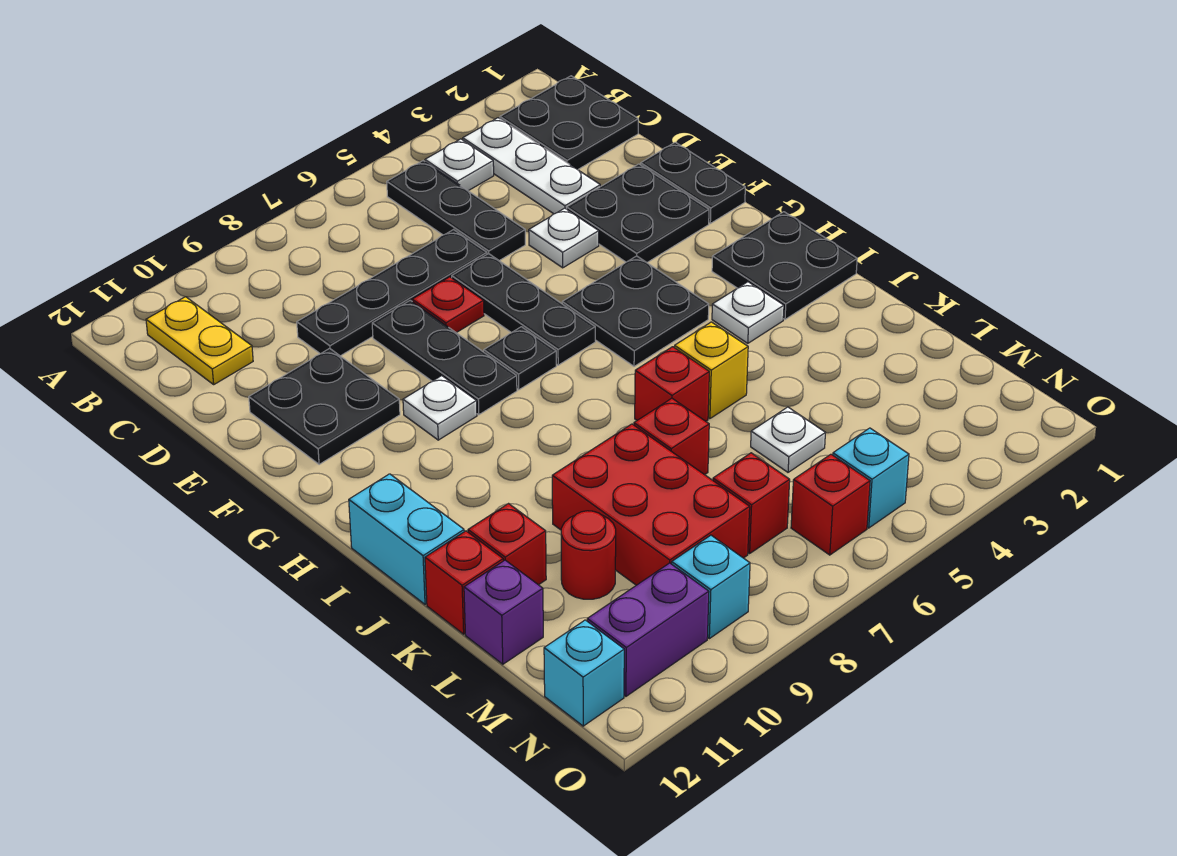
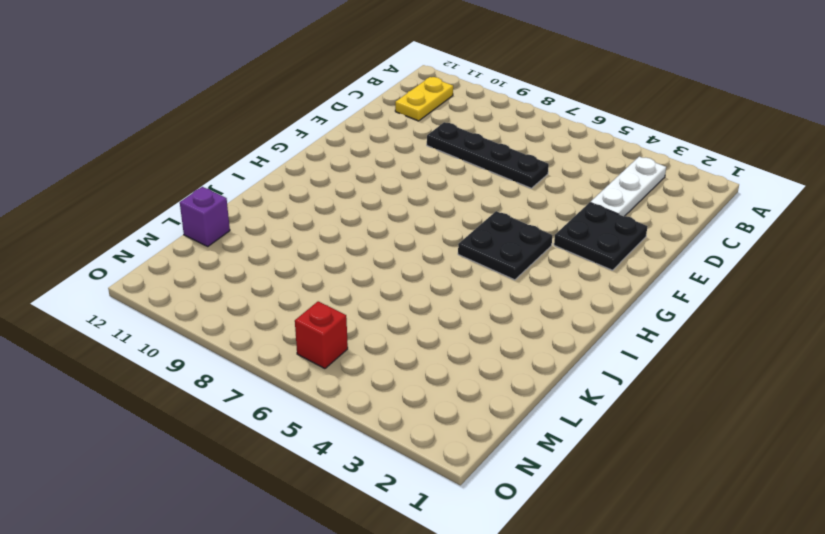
none -> black 2x2 plate [500,76,638,170]
none -> white 1x1 plate [425,139,494,191]
none -> black 1x3 plate [387,161,525,261]
none -> black 1x2 plate [641,142,745,223]

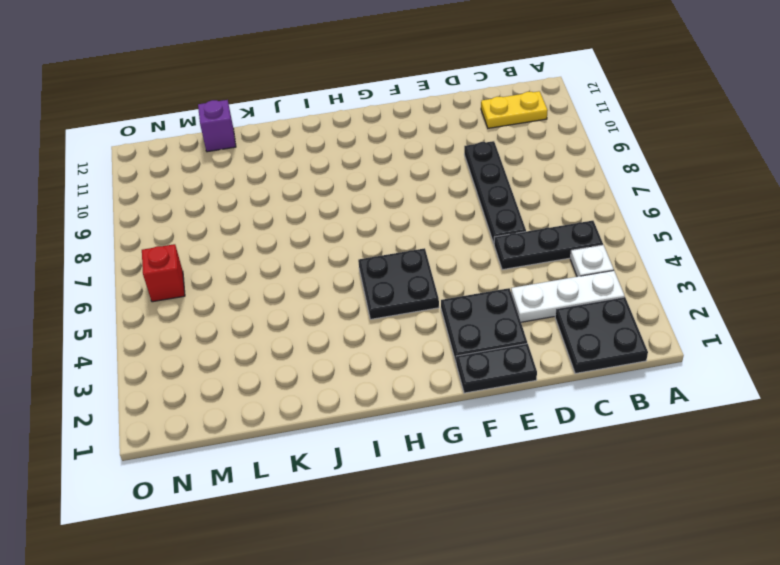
none -> white 1x1 plate [529,208,599,268]
none -> black 1x3 plate [452,254,595,365]
none -> red 1x1 plate [412,277,484,333]
none -> black 1x3 plate [372,300,517,415]

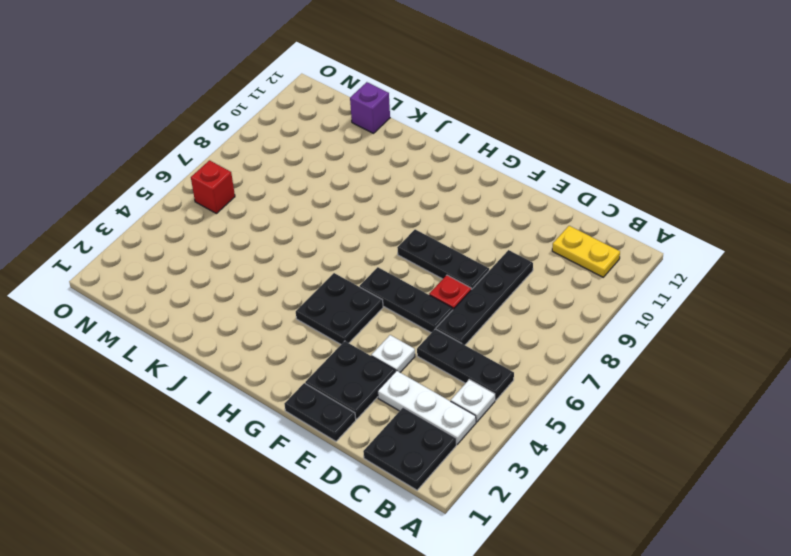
none -> black 2x2 plate [249,348,400,464]
none -> black 1x1 plate [484,327,556,390]
none -> white 1x1 plate [403,376,477,440]
none -> black 2x2 plate [712,212,857,319]

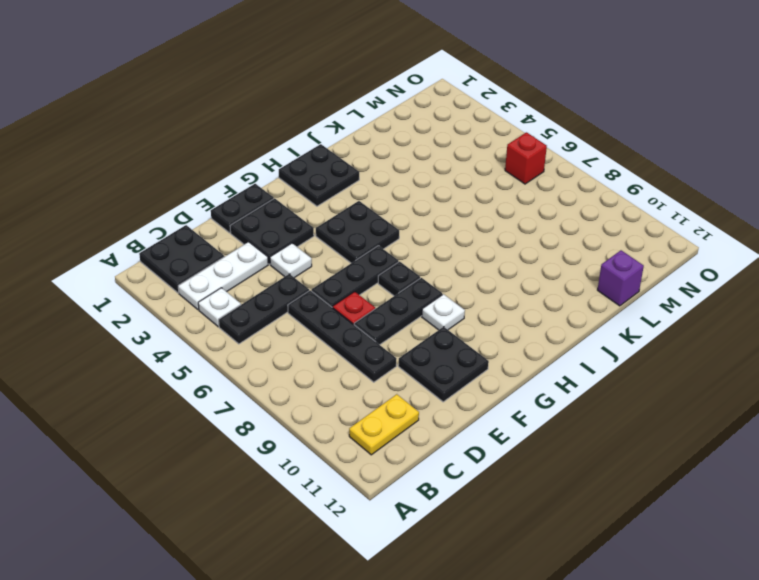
none -> white 1x1 plate [712,282,784,343]
none -> cyan 1x2 brick [349,474,464,604]
none -> yellow 1x1 brick [674,322,748,419]
none -> red 1x1 brick [635,347,709,421]

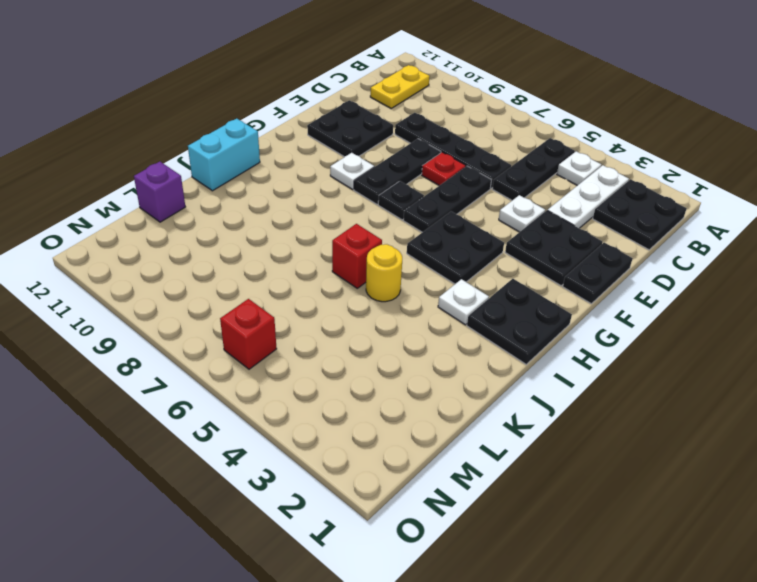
yellow 1x1 round brick [366,244,402,302] -> yellow 1x1 brick [674,322,748,419]
none -> red 1x1 brick [634,398,709,475]
none -> red 2x3 brick [552,424,750,585]
none -> red 1x1 brick [468,504,546,585]
none -> red 1x1 brick [425,531,503,634]

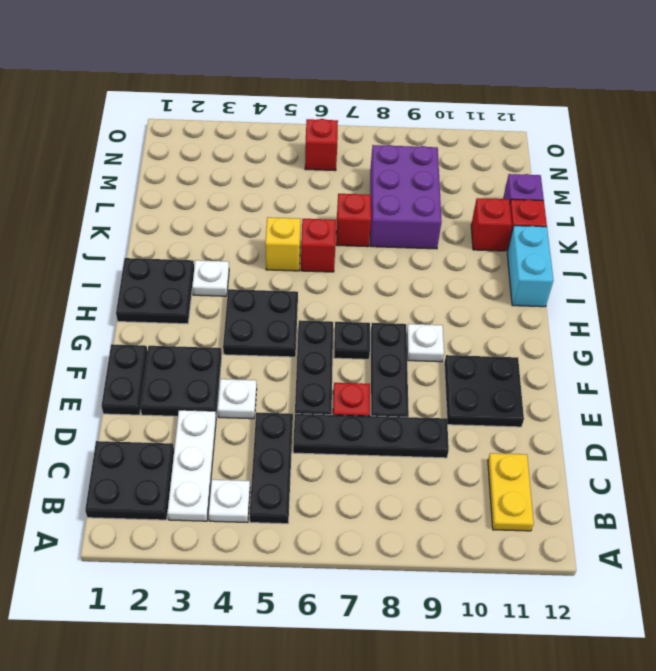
purple 2x3 brick [370,145,442,249] -> red 2x3 brick [552,424,750,585]
none -> white 1x1 plate [751,407,825,472]
none -> red 1x1 round brick [561,511,616,599]
none -> red 1x1 brick [713,453,790,554]
none -> cyan 1x1 brick [833,428,909,528]

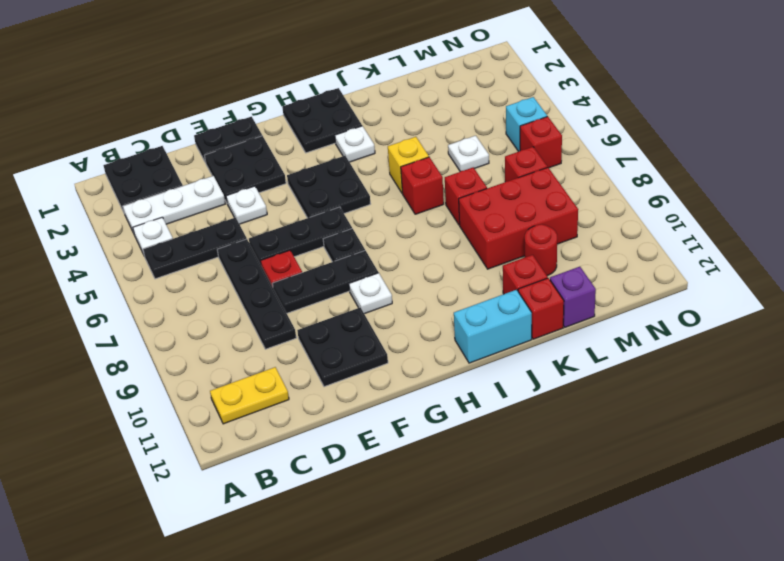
none -> cyan 1x1 brick [672,535,750,639]
none -> purple 1x2 brick [587,563,709,696]
none -> cyan 1x1 brick [544,620,624,726]

